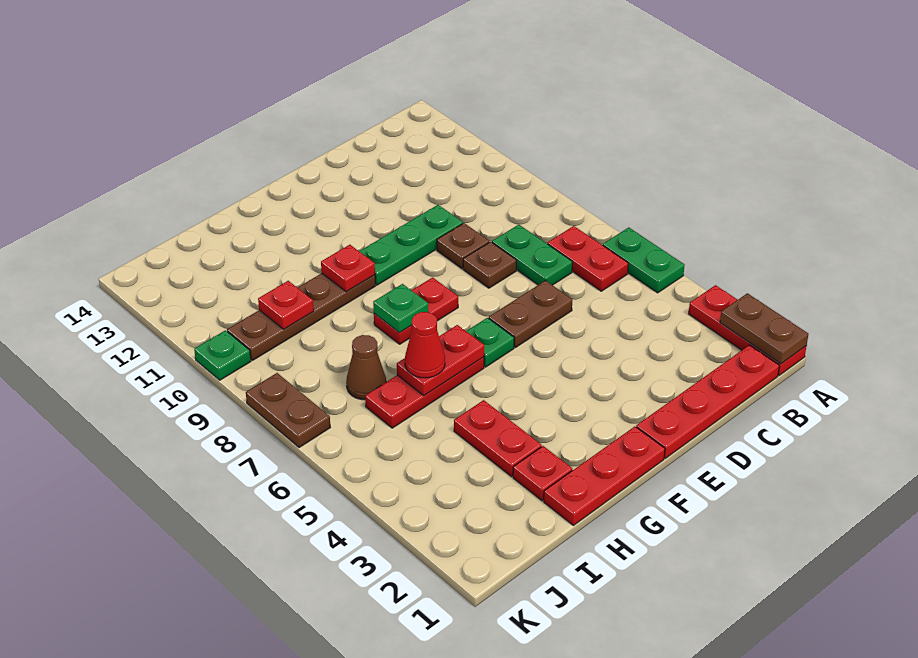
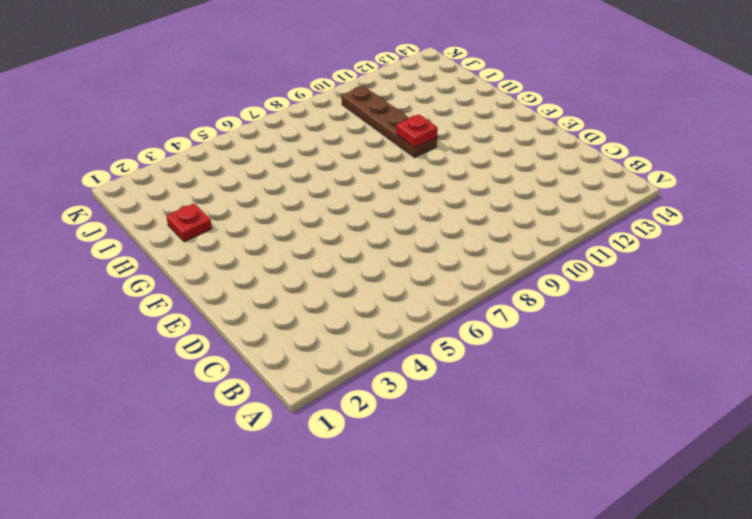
none -> red 1x3 plate [689,285,806,375]
none -> green 1x2 plate [603,227,685,293]
none -> red 1x4 plate [636,345,779,458]

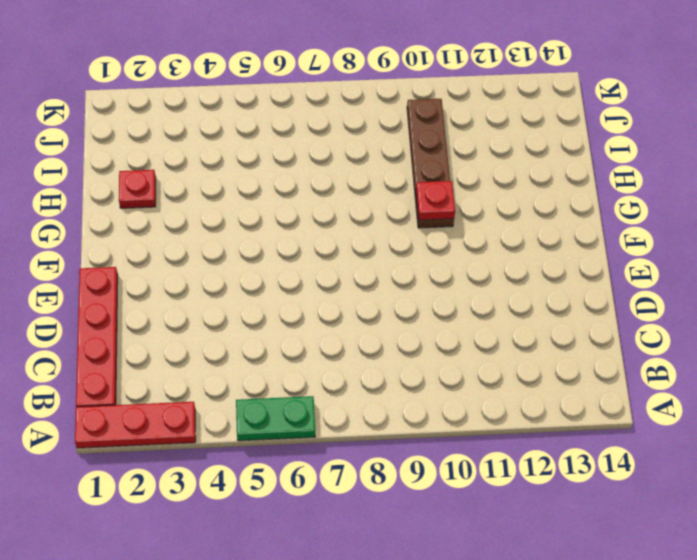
none -> red 1x2 plate [547,226,628,291]
none -> green 1x2 plate [492,224,572,285]
none -> brown 1x2 plate [489,280,572,348]

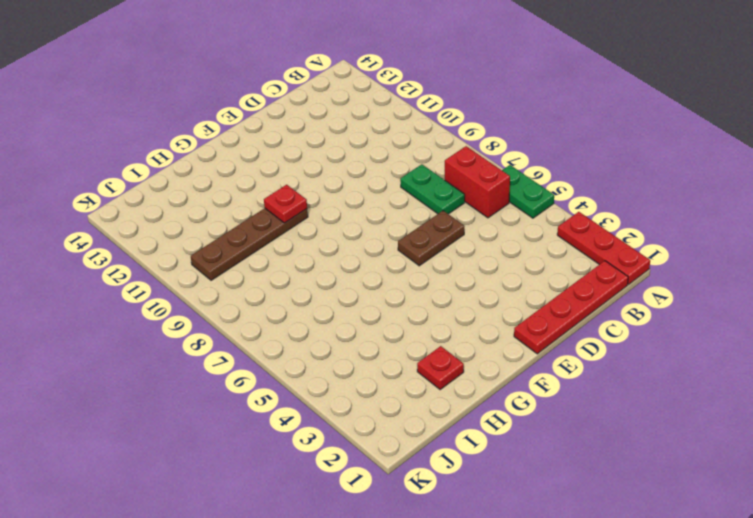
red 1x2 brick [445,146,510,218] -> red 1x2 plate [547,226,628,291]
none -> brown 1x1 plate [463,242,517,288]
none -> brown 1x1 plate [437,223,489,269]
none -> green 1x3 plate [359,205,463,285]

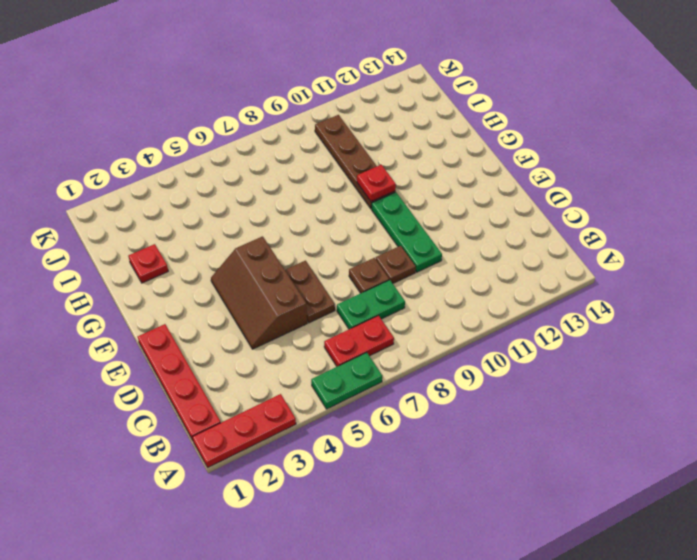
brown 2x3 slope [211,236,307,349] -> none
none -> red 1x3 plate [544,427,665,525]
none -> green 1x1 plate [466,318,514,367]
none -> red 1x2 plate [374,277,458,344]

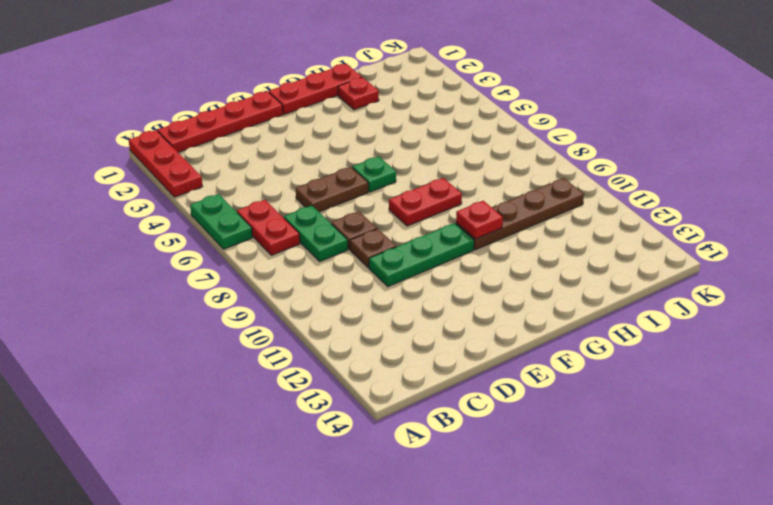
none -> red 1x3 plate [365,357,484,428]
none -> red 1x2 plate [454,400,542,477]
none -> brown 1x1 cone [346,335,386,400]

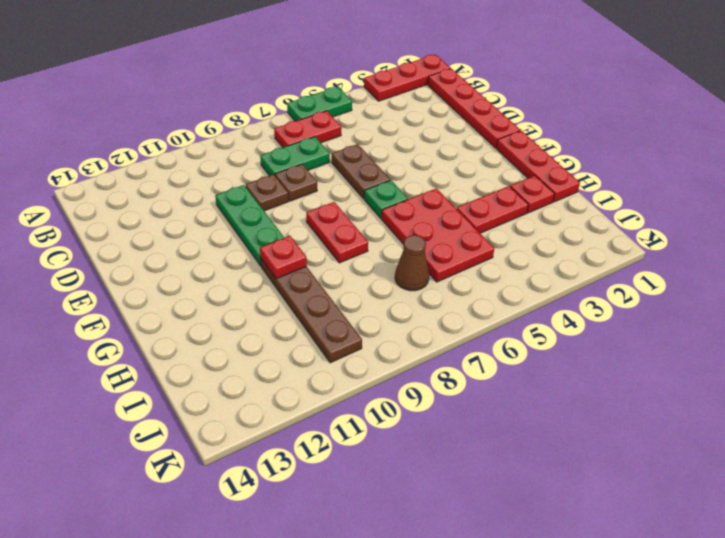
red 2x3 plate [381,188,494,282] -> red 1x3 plate [365,357,484,428]
none -> brown 1x2 plate [246,373,330,448]
none -> green 1x1 plate [194,330,251,380]
none -> brown 1x2 plate [720,293,808,364]

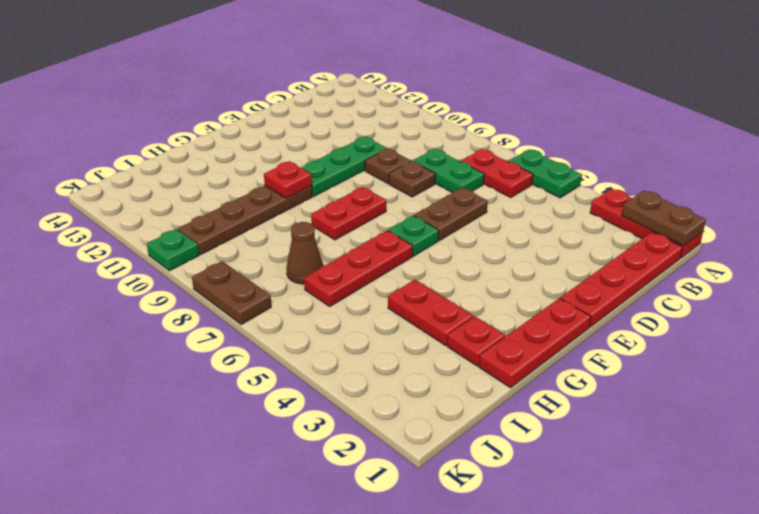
none -> red 1x2 plate [397,325,484,395]
none -> green 1x1 plate [373,284,428,332]
none -> red 1x1 plate [258,281,314,329]

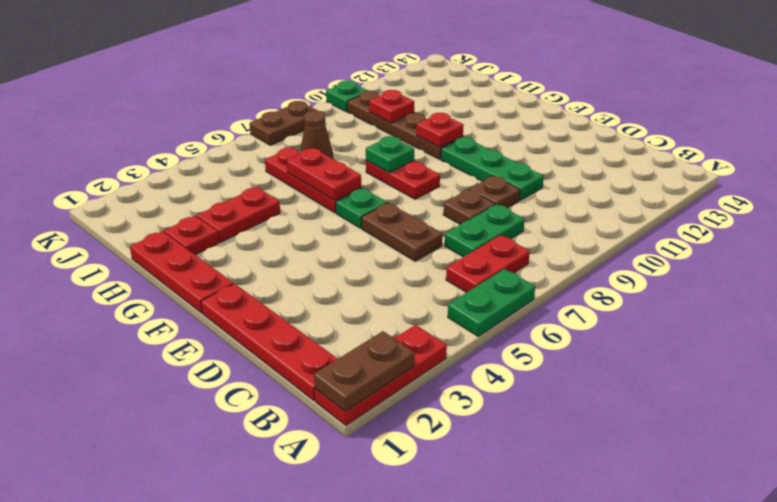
none -> red 1x1 cone [405,312,445,378]

